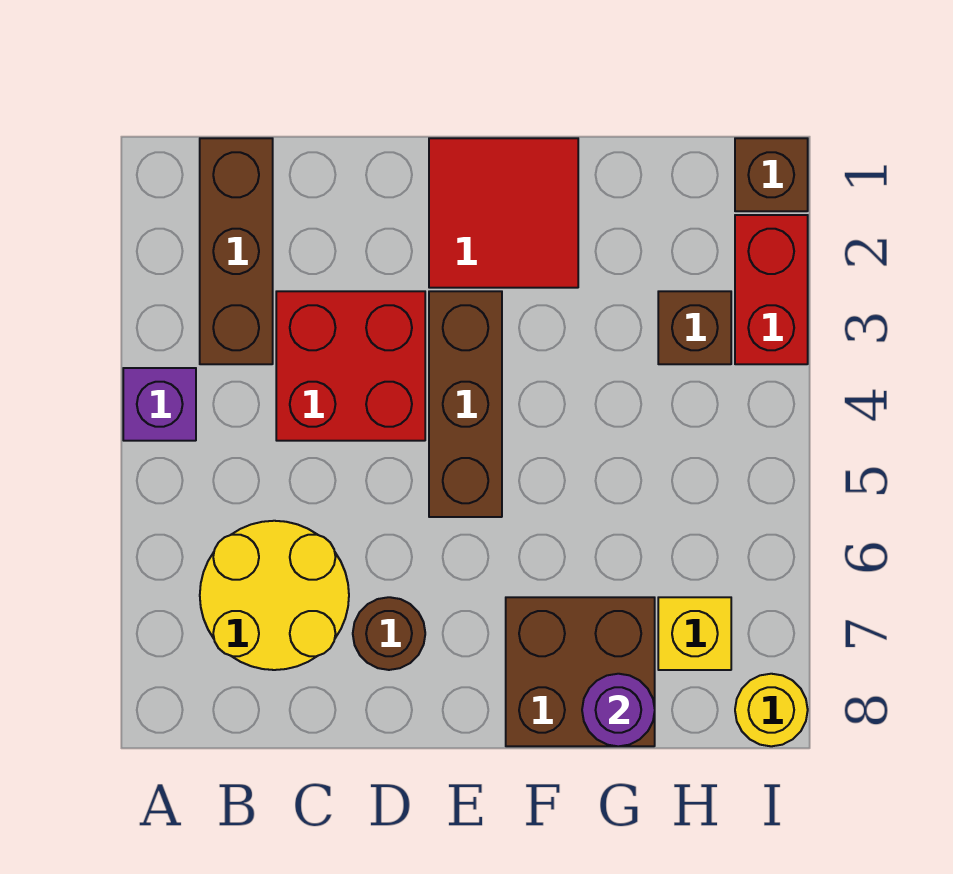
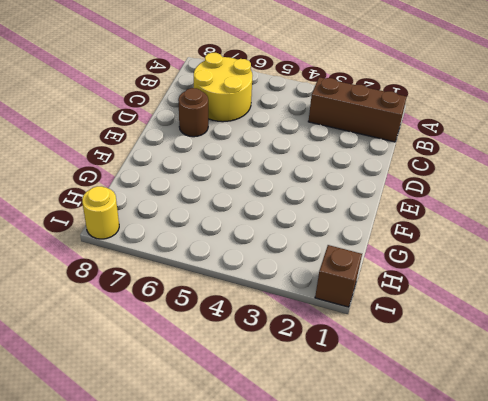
none -> purple 1x1 brick [123,368,196,441]
none -> red 2x2 brick [276,291,425,441]
none -> red 2x2 tile [429,138,578,288]

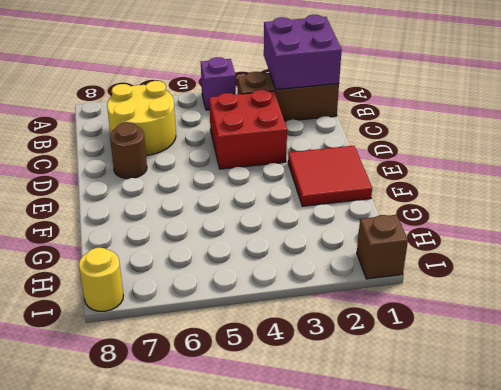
purple 2x2 brick [264,15,342,89] -> none
none -> brown 1x3 brick [429,291,502,517]
none -> brown 2x2 brick [506,597,655,746]
none -> brown 1x1 brick [658,291,731,364]

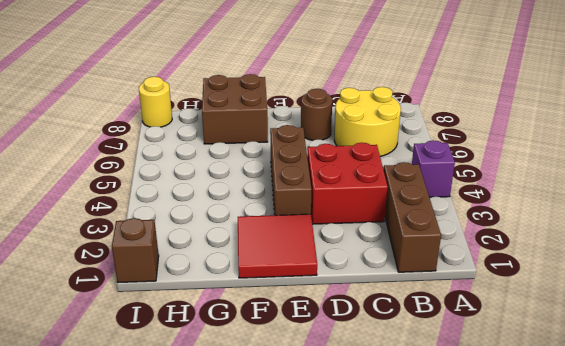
none -> brown 1x1 brick [658,291,731,364]
none -> yellow 1x1 brick [658,597,731,670]
none -> red 1x2 brick [735,215,808,364]

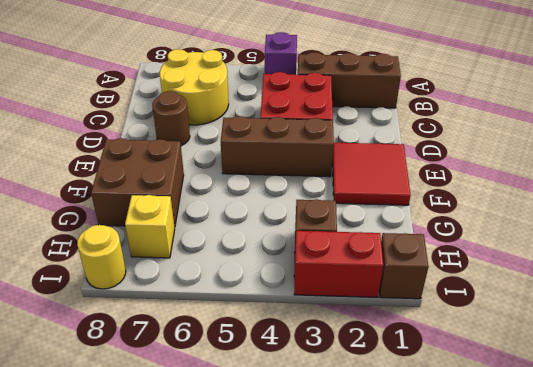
none -> purple 1x1 round brick [582,674,655,746]

